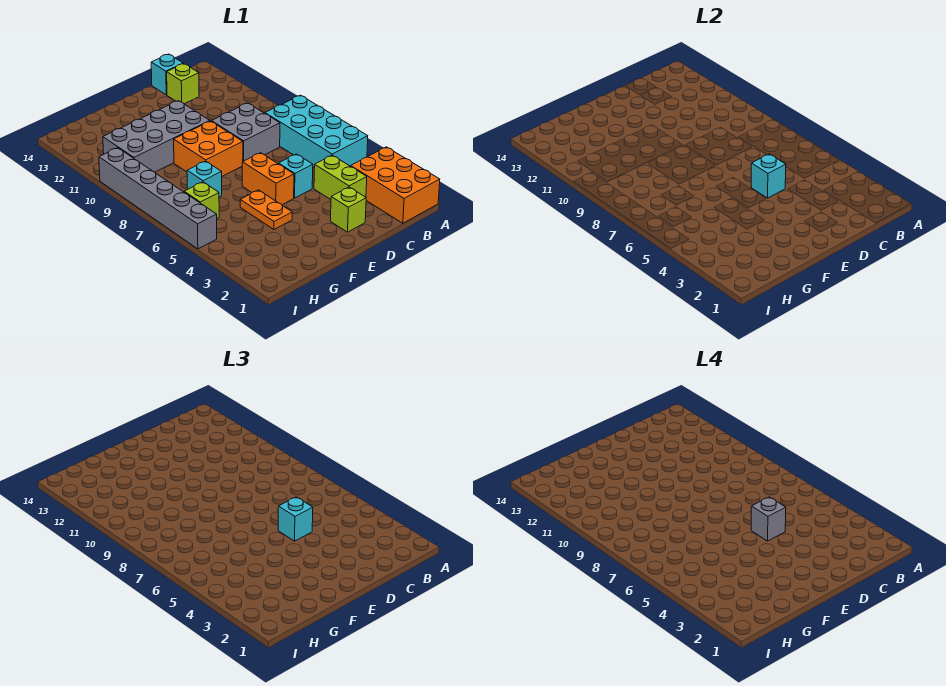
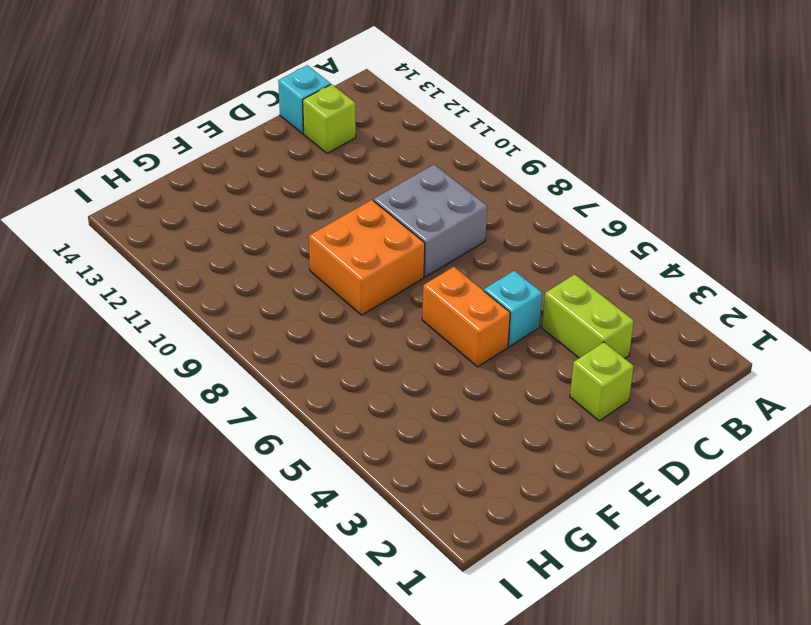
none -> orange 2x3 brick [351,147,440,223]
none -> cyan 2x4 brick [265,95,368,168]
none -> grey 2x4 brick [103,101,210,172]

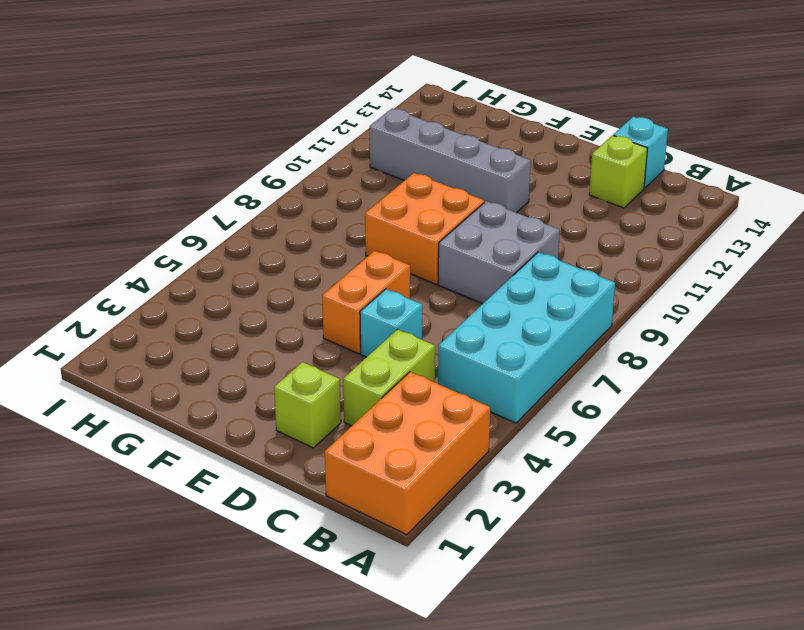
grey 1x4 brick [370,108,531,213] -> grey 2x4 brick [103,101,210,172]
none -> orange 1x2 plate [240,190,292,229]
none -> cyan 1x1 brick [187,161,222,197]
none -> lime 1x1 brick [184,182,219,218]

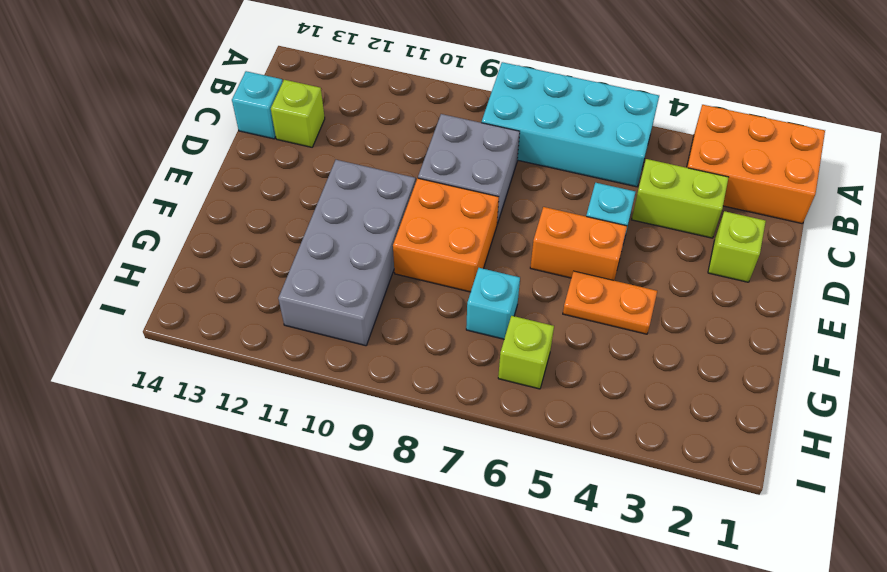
none -> grey 1x6 brick [99,148,217,249]
none -> cyan 1x1 brick [751,154,786,198]
none -> cyan 1x1 brick [278,497,313,541]

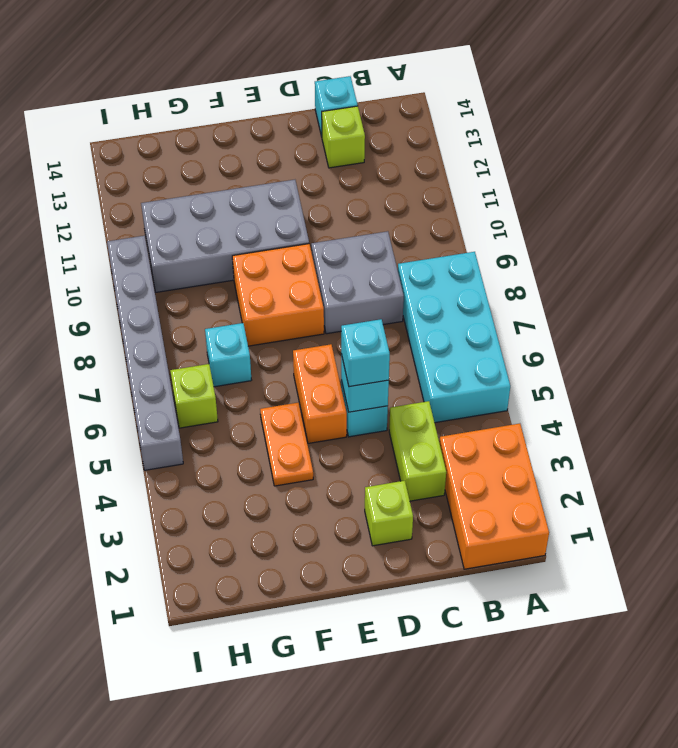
none -> grey 1x1 brick [751,497,786,541]

